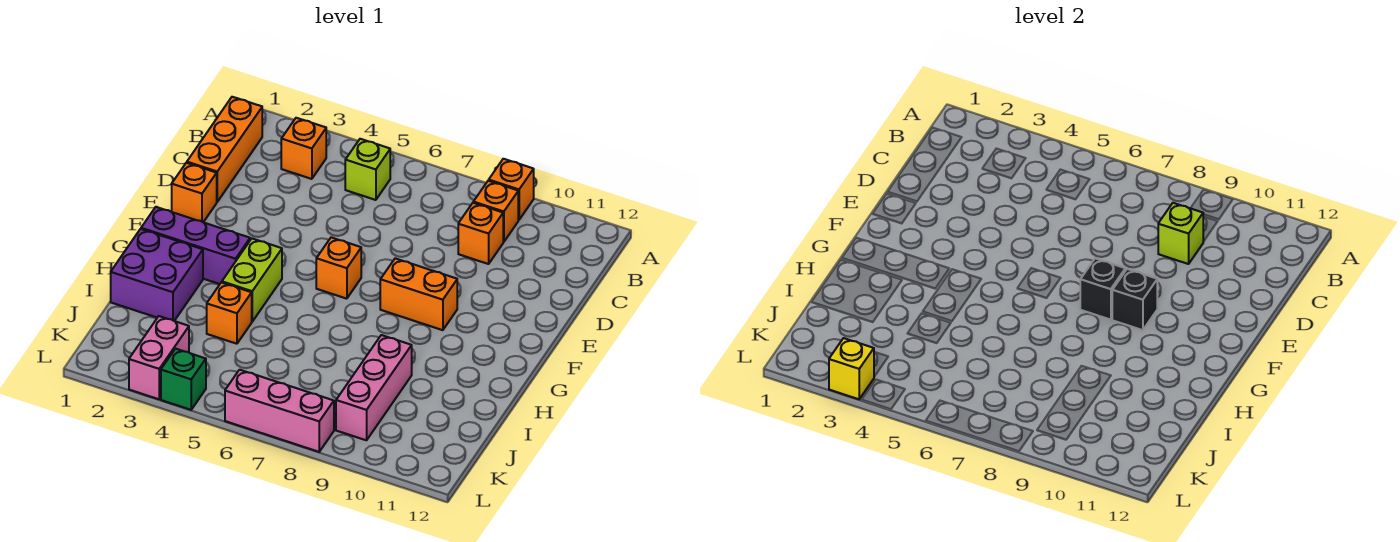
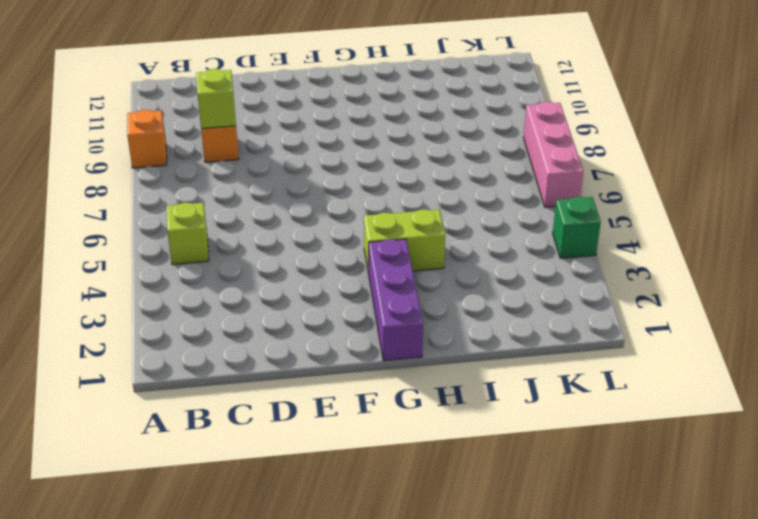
none -> orange 1x3 brick [187,97,262,202]
none -> orange 1x1 brick [281,118,326,179]
none -> orange 1x1 brick [473,181,518,242]

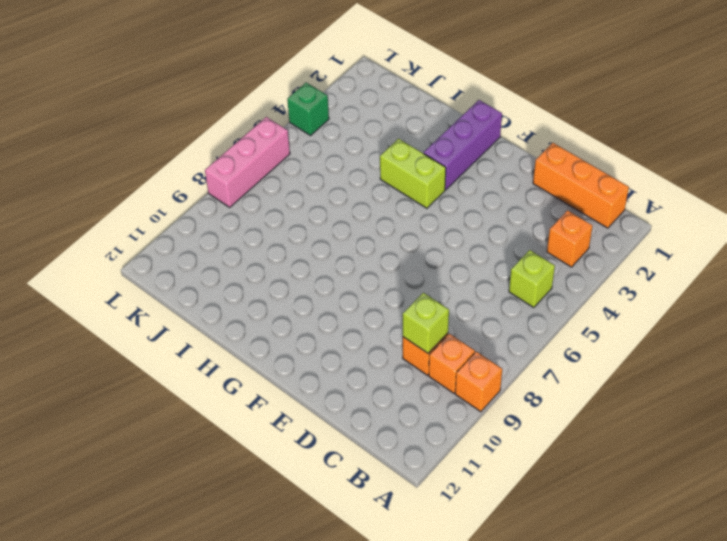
none -> orange 1x1 brick [172,163,217,222]
none -> orange 1x1 brick [316,237,361,299]
none -> orange 1x2 brick [380,258,457,330]

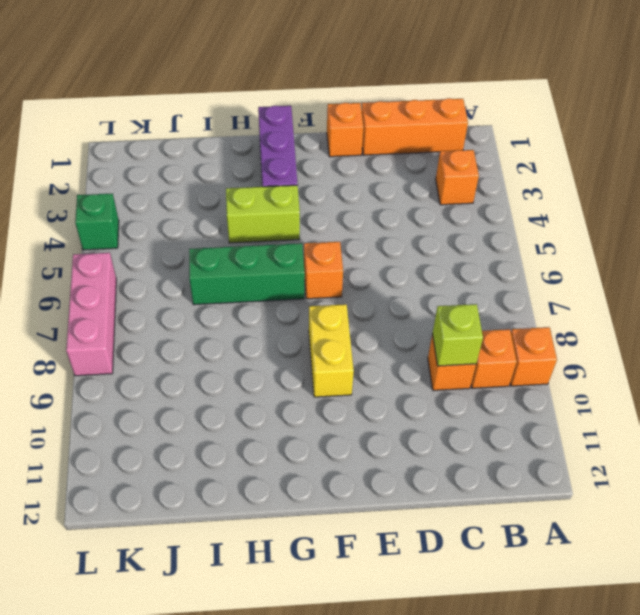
yellow 1x2 brick [309,304,354,397] -> orange 1x2 brick [380,258,457,330]
green 1x3 brick [189,243,305,305] -> none
none -> lime 1x1 brick [345,139,390,200]
none -> purple 2x2 brick [111,229,203,321]
none -> orange 1x1 brick [207,282,252,344]

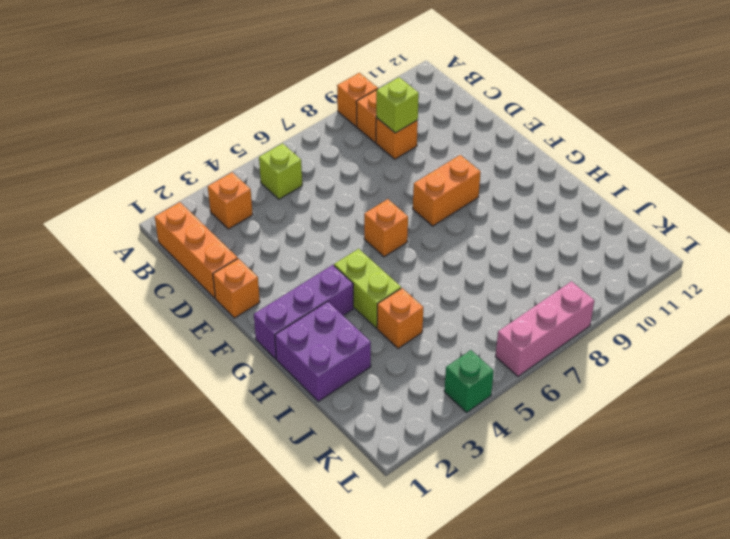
none -> pink 1x3 brick [336,335,412,440]
none -> pink 1x2 brick [129,316,189,399]
none -> black 1x1 brick [1080,258,1125,320]

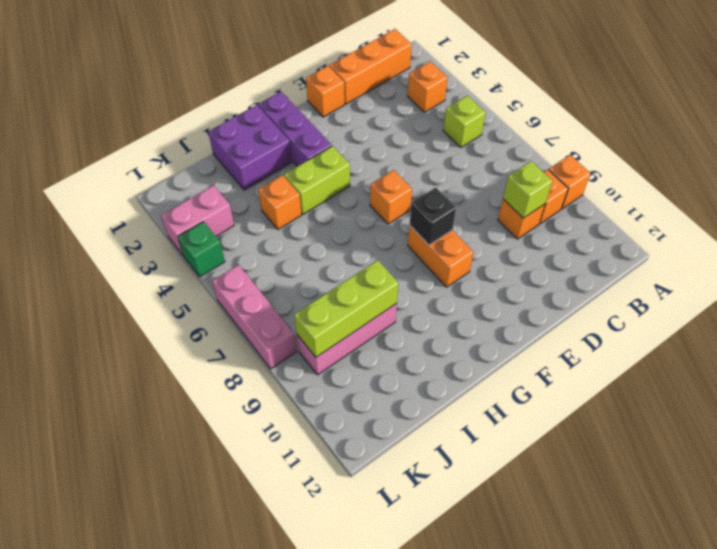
lime 1x3 brick [294,260,398,357] -> none
none -> black 1x1 brick [1112,269,1157,330]
none -> yellow 1x1 brick [829,338,874,399]

